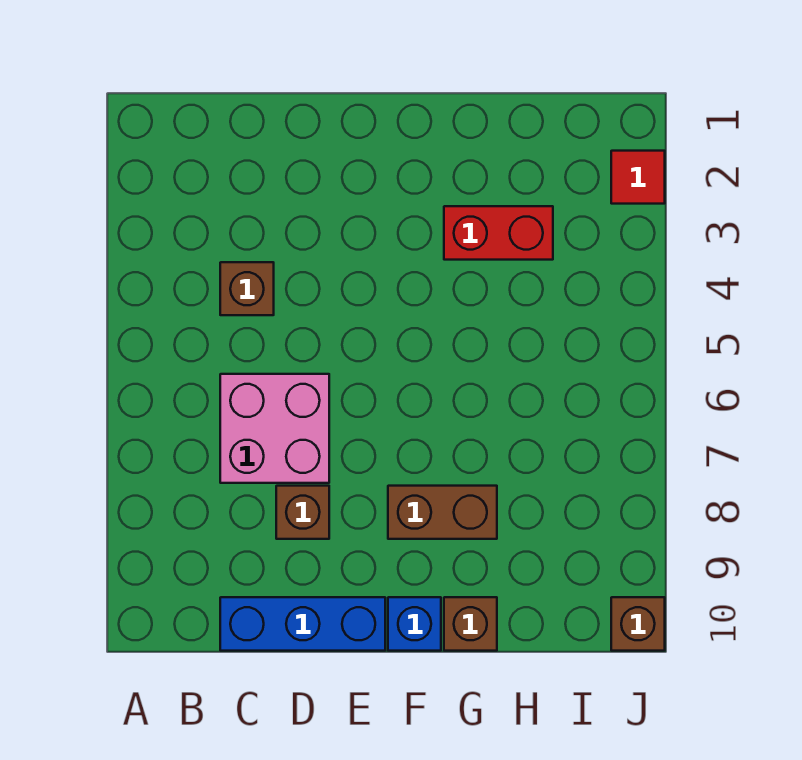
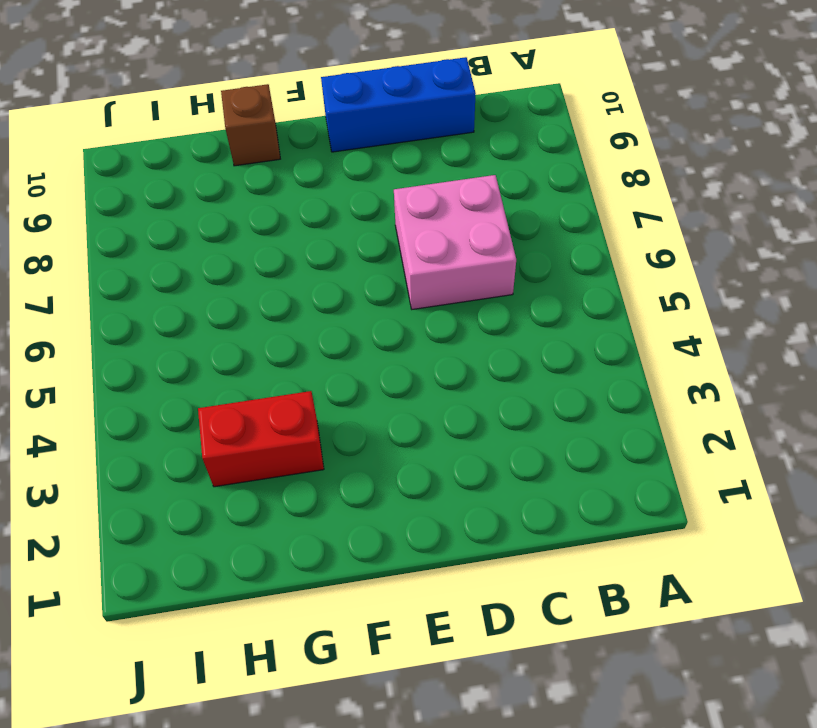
none -> brown 1x1 brick [220,262,274,315]
none -> brown 1x1 brick [276,486,329,539]

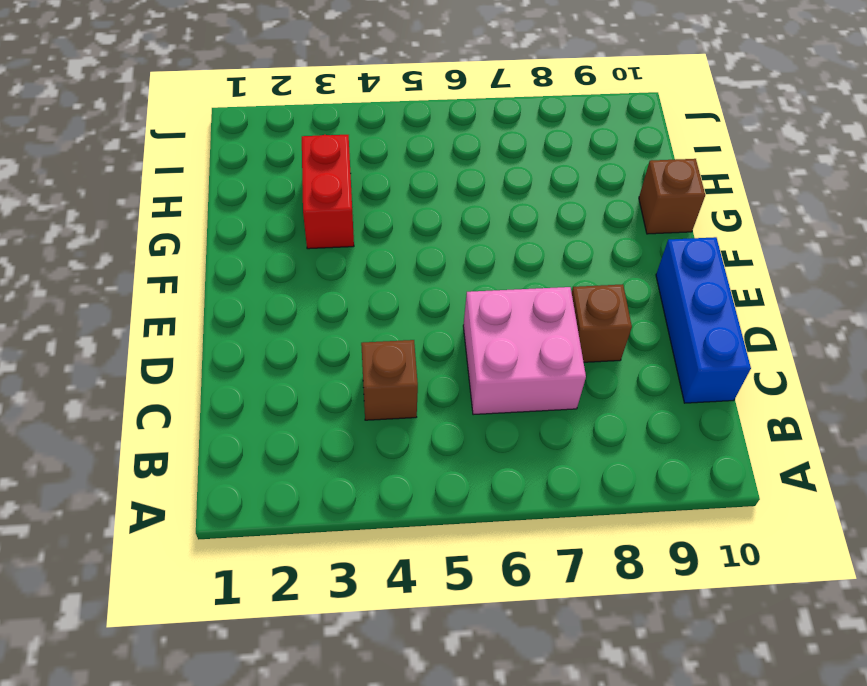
none -> brown 1x2 brick [388,486,497,539]
none -> blue 1x1 brick [388,597,441,651]

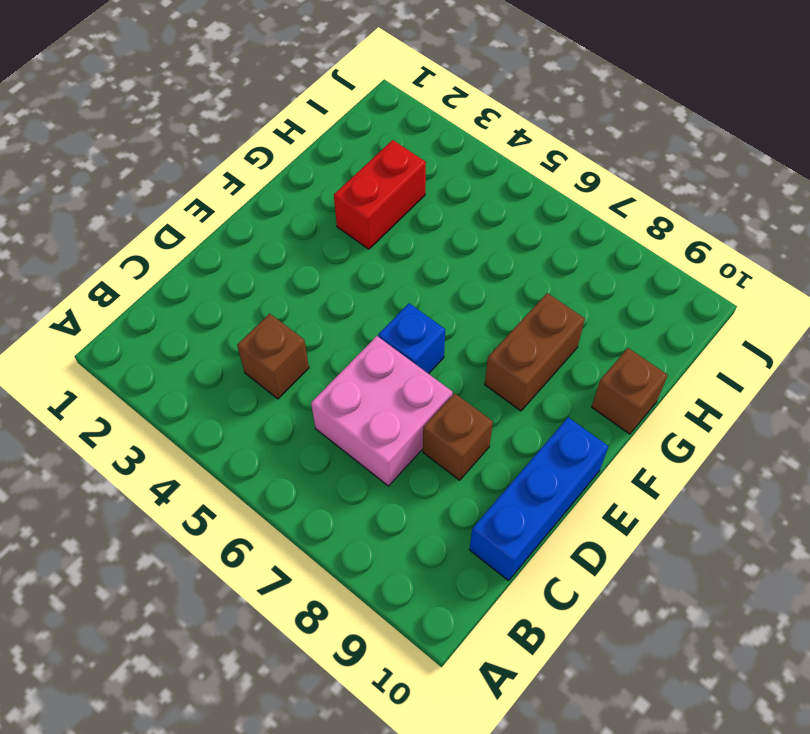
blue 1x1 brick [378,303,445,374] -> blue 1x1 brick moved to [388,597,441,651]
none -> red 1x1 tile [611,151,665,204]
none -> brown 1x1 brick [611,597,665,651]

